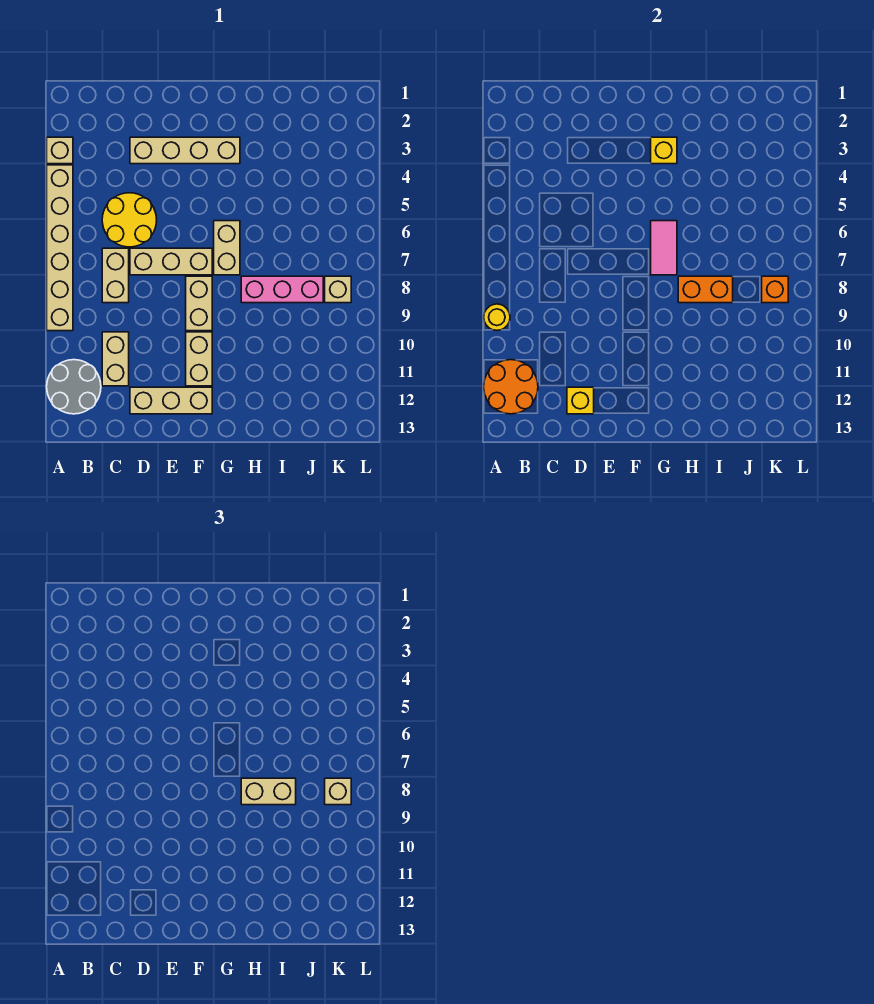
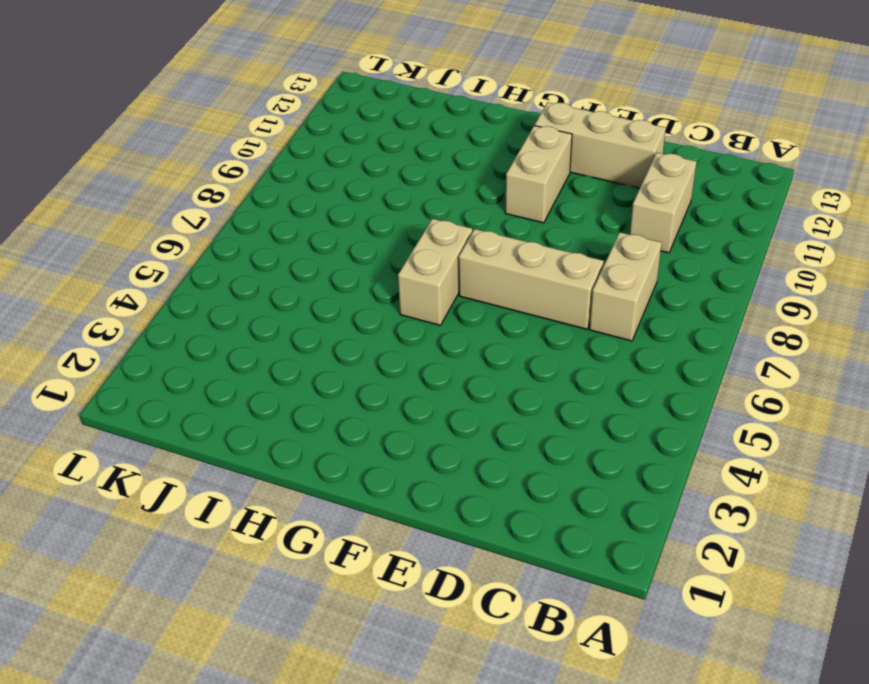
none -> tan 1x1 brick [47,137,73,164]
none -> tan 1x6 brick [47,165,73,331]
none -> grey 2x2 round brick [47,360,101,414]

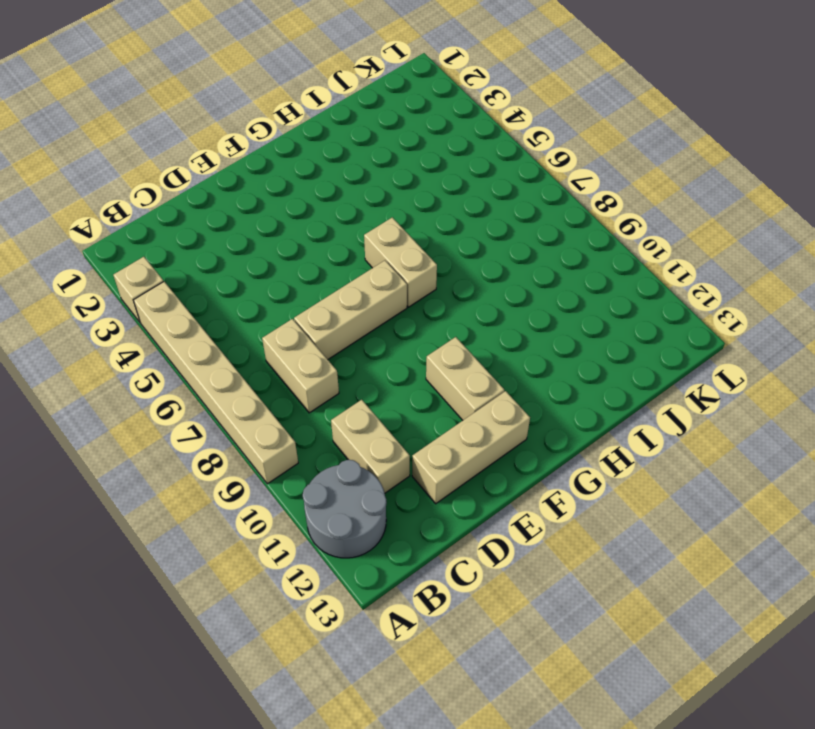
none -> yellow 2x2 round brick [102,193,157,247]
none -> tan 1x4 brick [130,137,240,164]
none -> tan 1x2 brick [186,276,212,331]

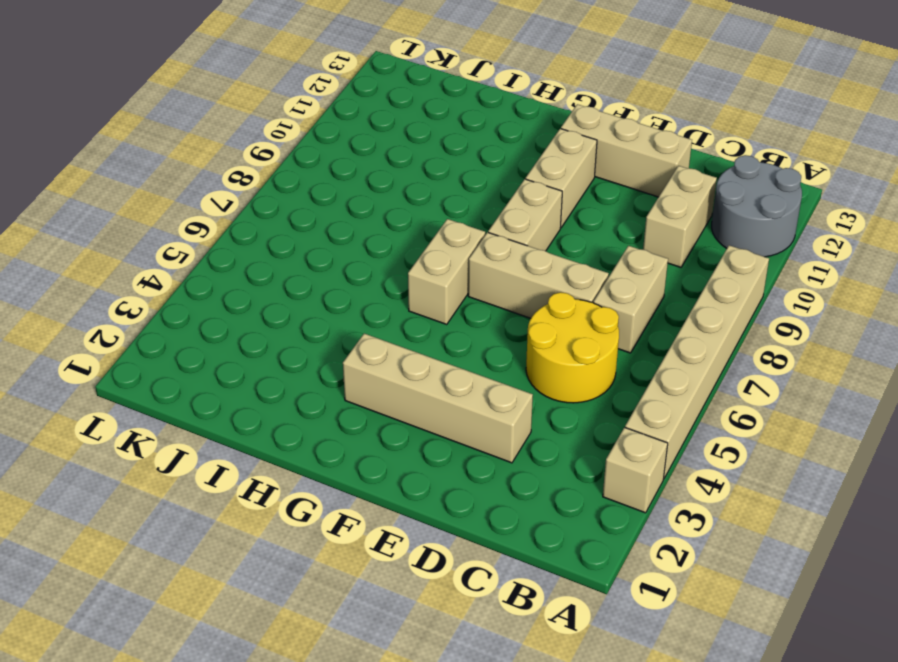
none -> pink 1x3 brick [241,276,323,303]
none -> tan 1x1 brick [325,276,351,303]
none -> yellow 1x1 round brick [484,304,510,330]

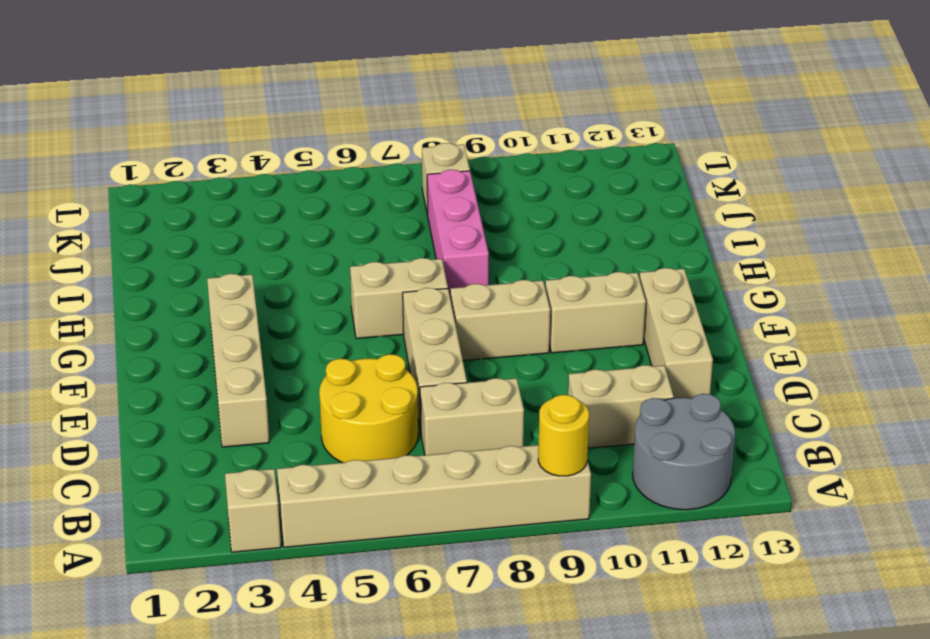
none -> orange 2x2 round brick [484,360,538,414]
none -> yellow 1x1 brick [567,387,594,414]
none -> yellow 1x1 brick [651,137,677,164]

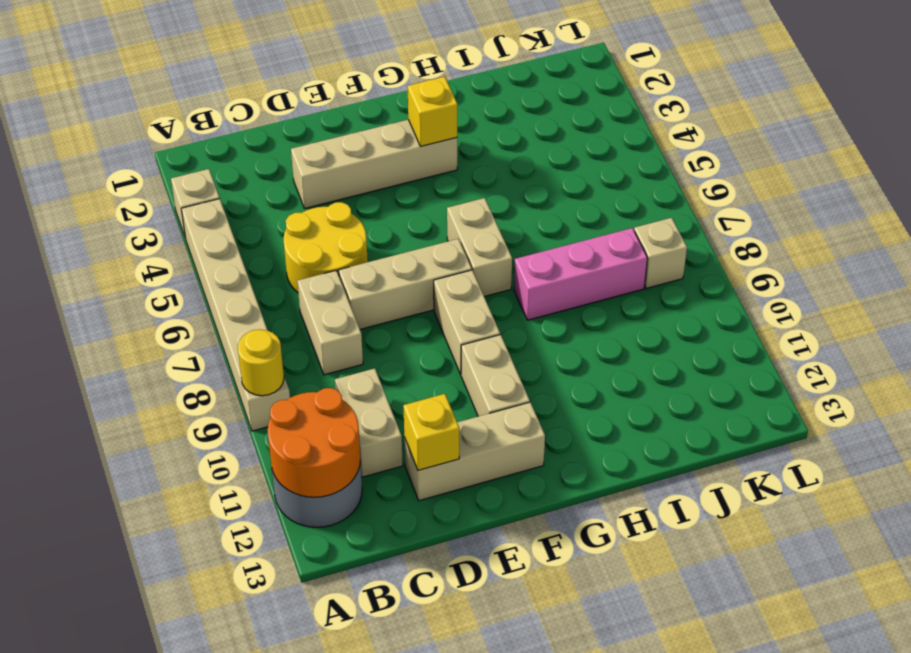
none -> pink 1x2 tile [651,221,677,275]
none -> orange 1x2 brick [678,276,733,303]
none -> orange 1x1 brick [762,276,788,303]

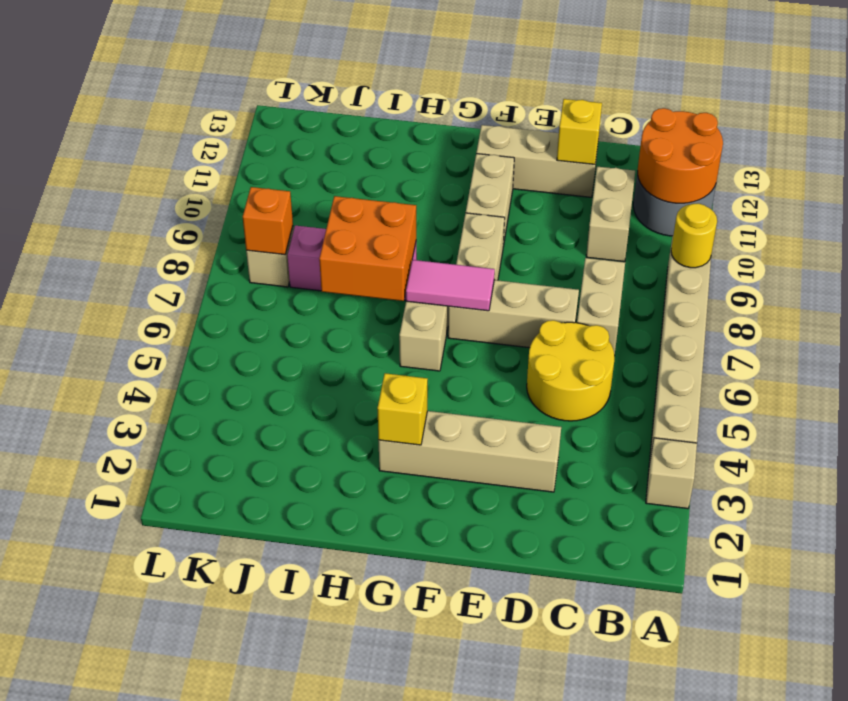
pink 1x2 tile [406,260,495,311] -> pink 1x2 tile turned to [651,221,677,275]
orange 2x2 brick [319,196,416,301] -> orange 1x2 brick [678,276,733,303]
none -> tan 1x2 brick [241,778,296,805]
none -> tan 1x1 brick [325,778,351,805]

